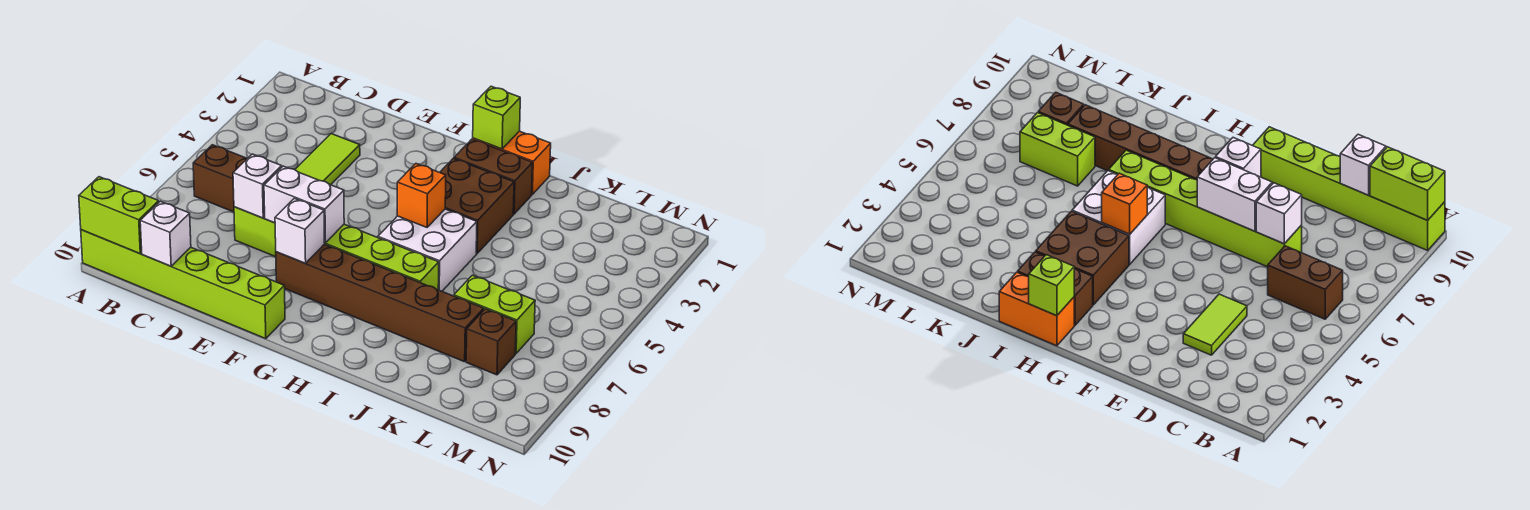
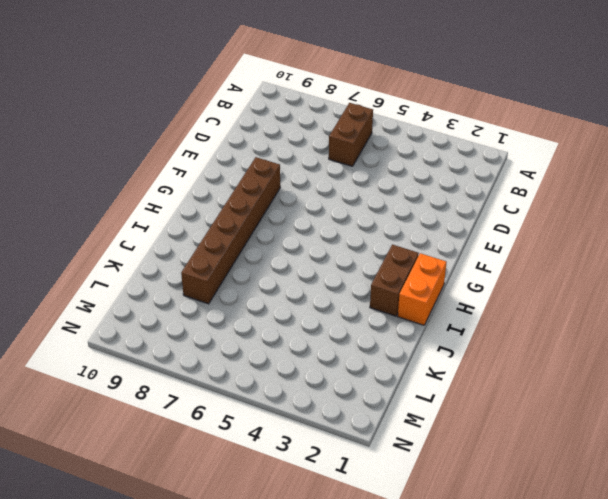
none -> lime 1x6 brick [81,230,285,339]
none -> lime 1x2 tile [295,134,360,185]
none -> lime 1x6 brick [234,207,439,290]

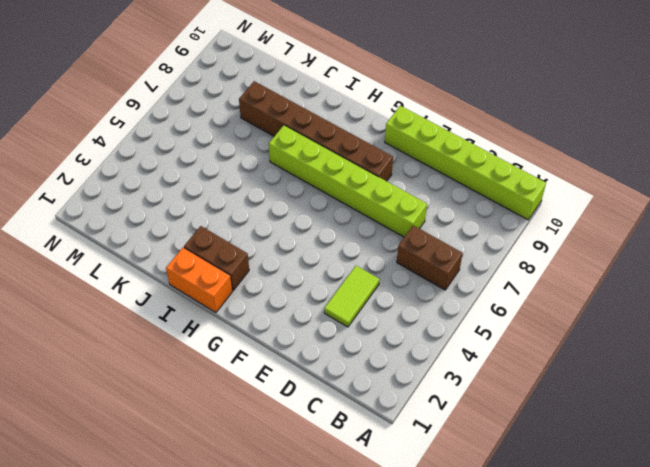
none -> brown 2x2 brick [440,158,514,254]
none -> white 2x2 brick [378,209,477,291]
none -> lime 1x2 brick [454,275,535,354]

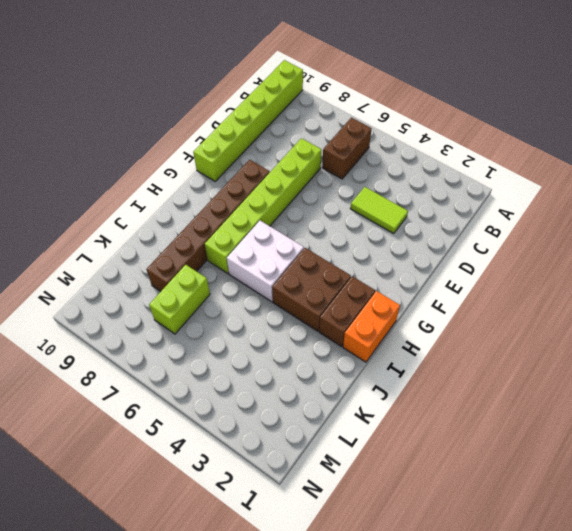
none -> brown 1x1 brick [466,309,516,375]
none -> lime 1x2 brick [79,177,159,254]
none -> white 1x1 brick [140,201,191,266]

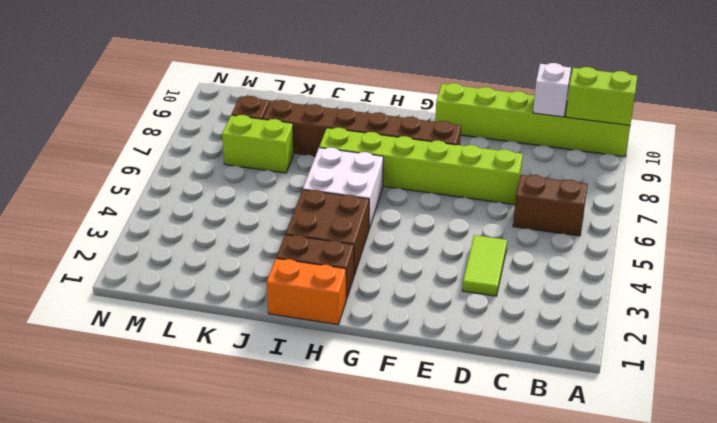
none -> white 1x1 brick [233,154,282,218]
none -> white 1x2 brick [264,166,344,243]
none -> white 1x1 brick [275,198,325,263]

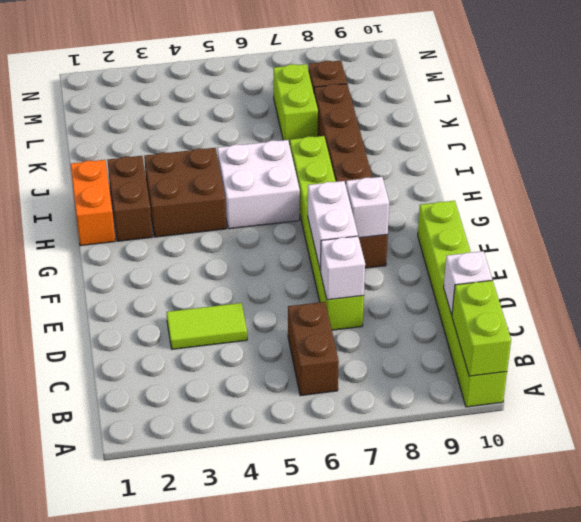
none -> lime 1x1 brick [473,86,520,149]
none -> orange 1x1 brick [397,164,446,227]

